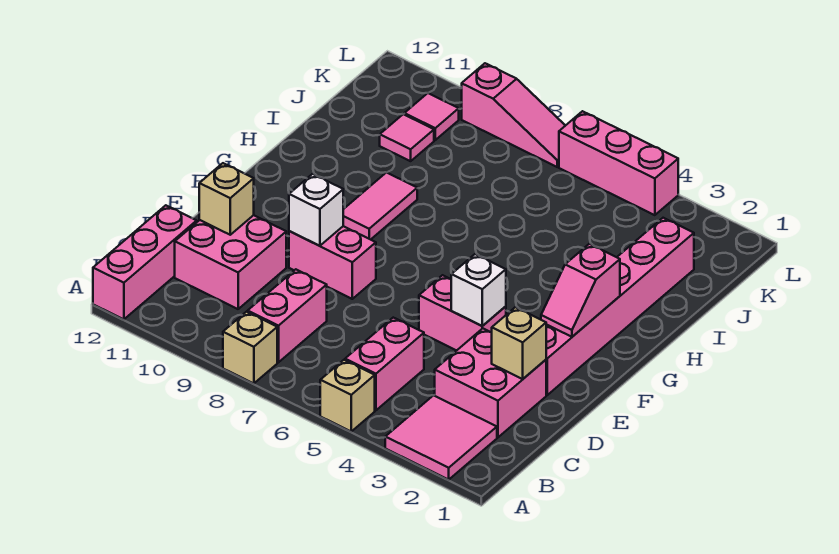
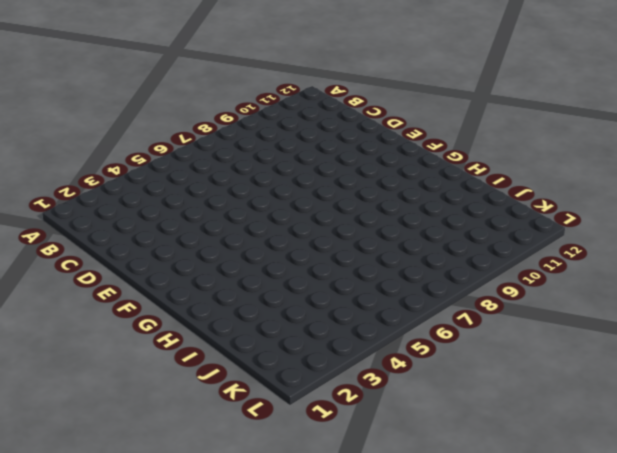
none -> pink 2x2 tile [385,395,497,480]
none -> tan 1x1 brick [320,360,375,431]
none -> tan 1x1 brick [223,312,277,383]

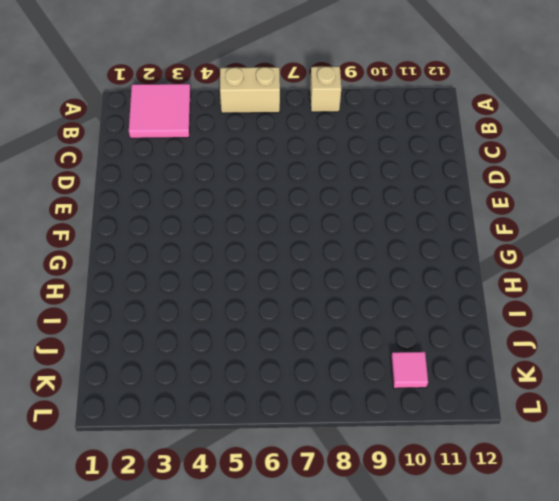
tan 1x2 brick [220,67,280,113] -> tan 1x1 brick [320,360,375,431]
none -> pink 1x3 brick [93,205,197,319]
none -> pink 1x2 brick [345,318,424,410]
none -> pink 1x2 brick [248,269,327,362]

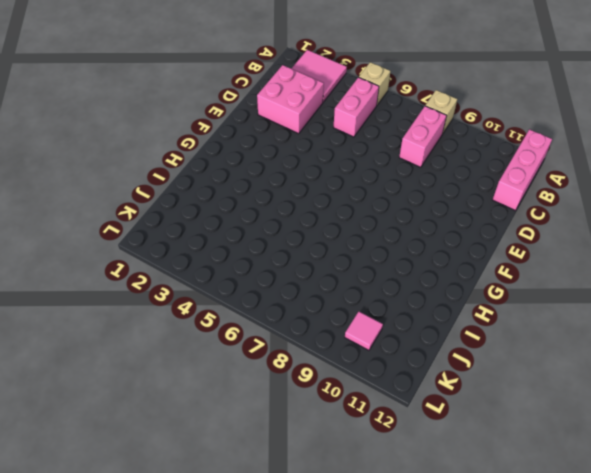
none -> pink 2x2 brick [175,215,286,309]
none -> pink 1x6 brick [546,218,694,395]
none -> pink 1x2 brick [419,275,506,351]

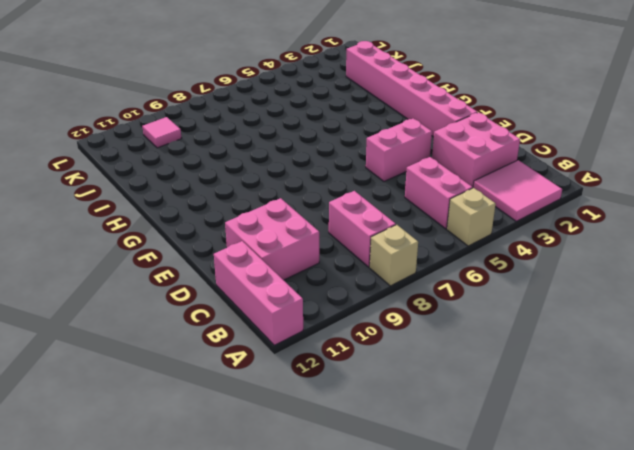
none -> pink 1x2 brick [289,226,376,299]
none -> pink 1x2 tile [343,172,417,240]
none -> pink 1x1 tile [380,114,434,161]

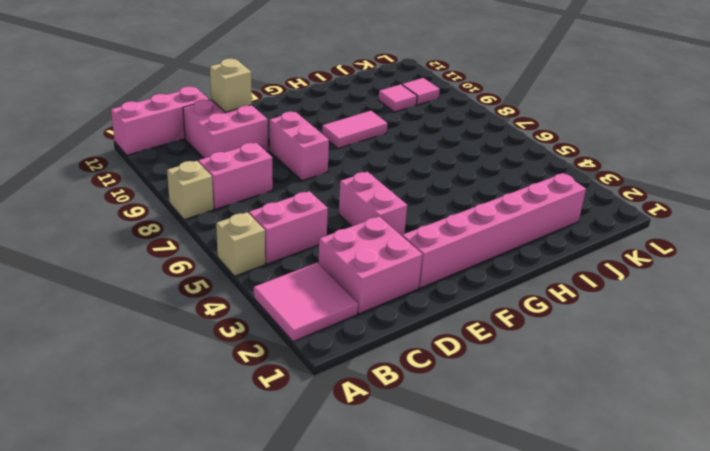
none -> pink 1x3 brick [559,111,678,215]
none -> pink 1x3 slope [462,63,565,167]
none -> tan 1x1 brick [492,307,546,379]

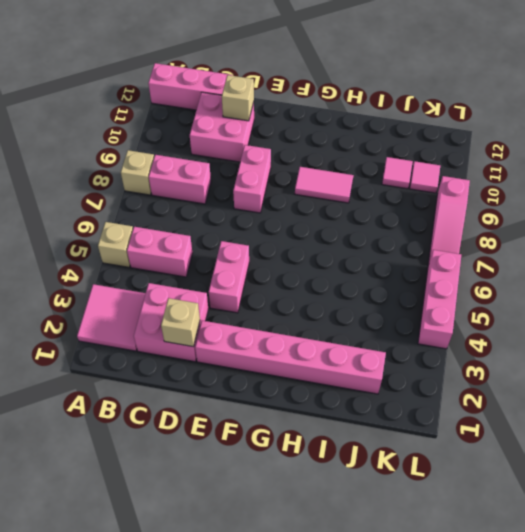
none -> white 1x1 brick [451,254,506,326]
none -> white 1x1 brick [289,174,343,246]
none -> pink 1x2 slope [541,244,620,337]

